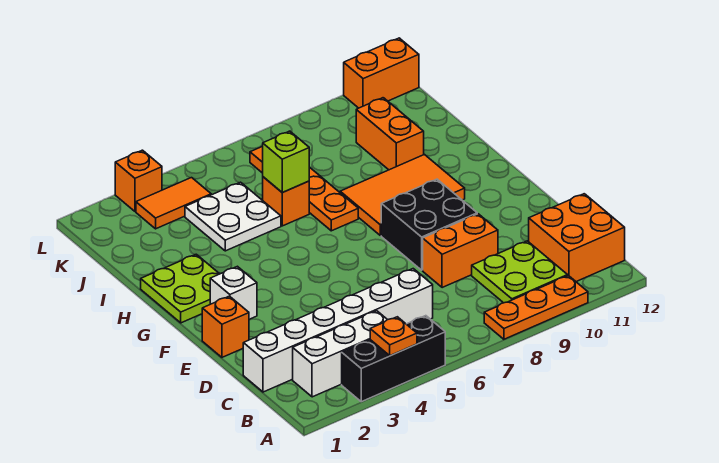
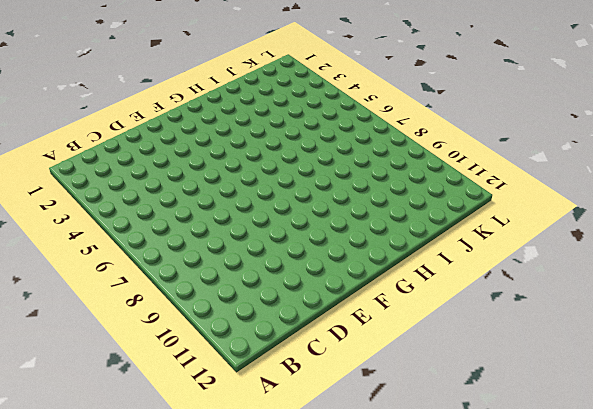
none -> black 1x3 brick [342,316,445,402]
none -> orange 1x3 plate [484,276,588,339]
none -> white 1x3 brick [293,311,387,397]

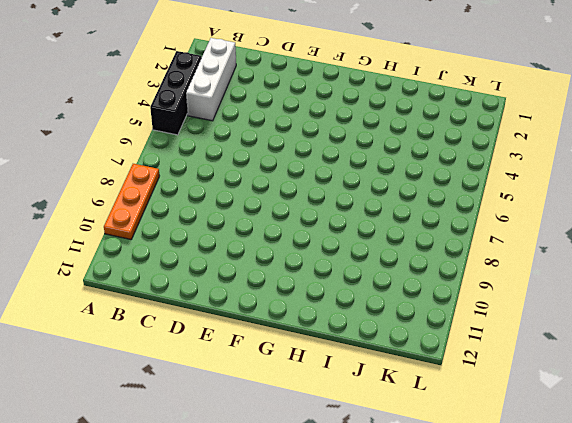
none -> lime 2x2 plate [472,241,568,303]
none -> orange 2x2 brick [529,194,625,282]
none -> white 1x6 brick [243,269,433,392]

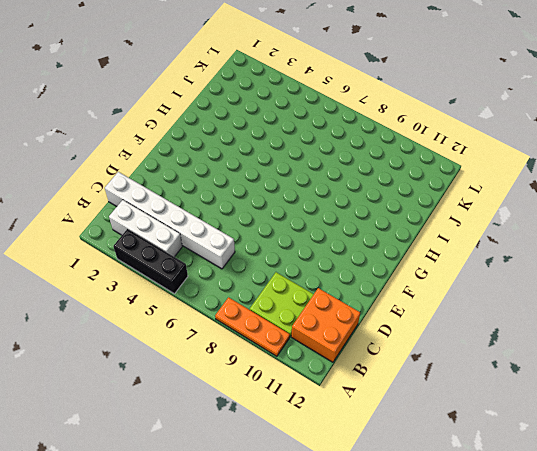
none -> orange 1x2 brick [423,214,498,288]
none -> orange 1x1 brick [202,296,249,357]
none -> black 2x2 brick [381,179,477,270]

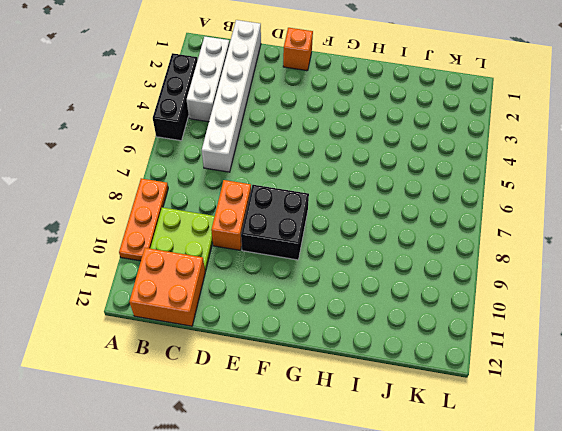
none -> white 1x1 brick [210,266,257,319]
none -> lime 2x2 plate [141,254,219,323]
none -> orange 2x3 tile [340,155,465,236]

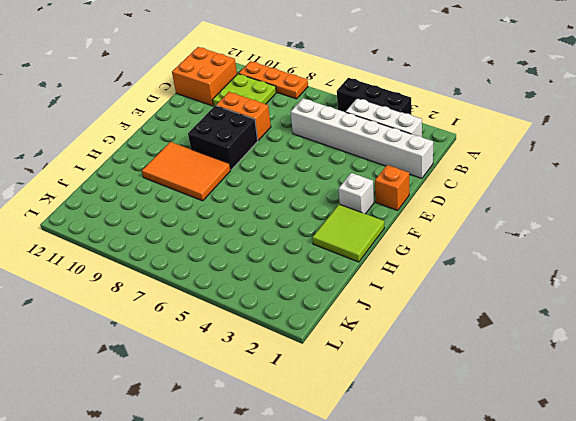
lime 2x2 tile [313,204,384,262] -> lime 2x2 plate [141,254,219,323]
none -> orange 1x4 plate [250,146,358,231]
none -> white 2x2 plate [185,182,281,251]
none -> orange 1x1 brick [263,177,309,226]

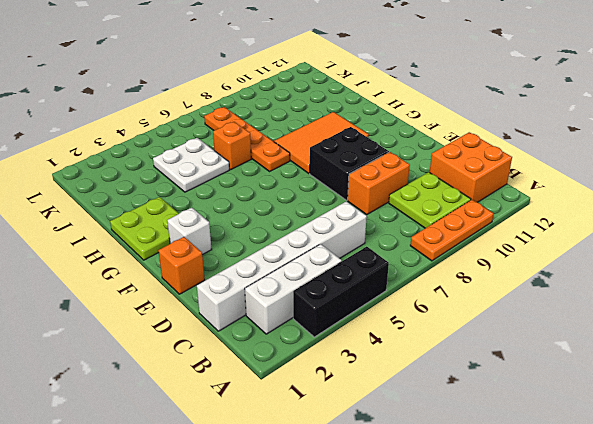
none -> orange 1x2 brick [356,98,424,170]
none -> orange 1x2 tile [136,178,211,229]
none -> orange 1x1 brick [115,150,162,211]

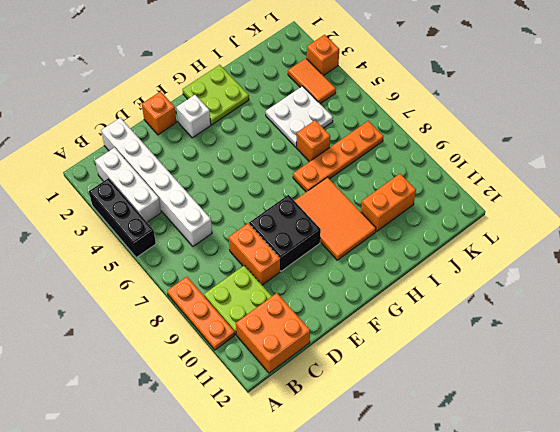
none -> orange 1x2 brick [344,38,419,108]
none -> orange 1x1 plate [370,317,417,356]
none -> lime 1x1 brick [263,131,309,193]

